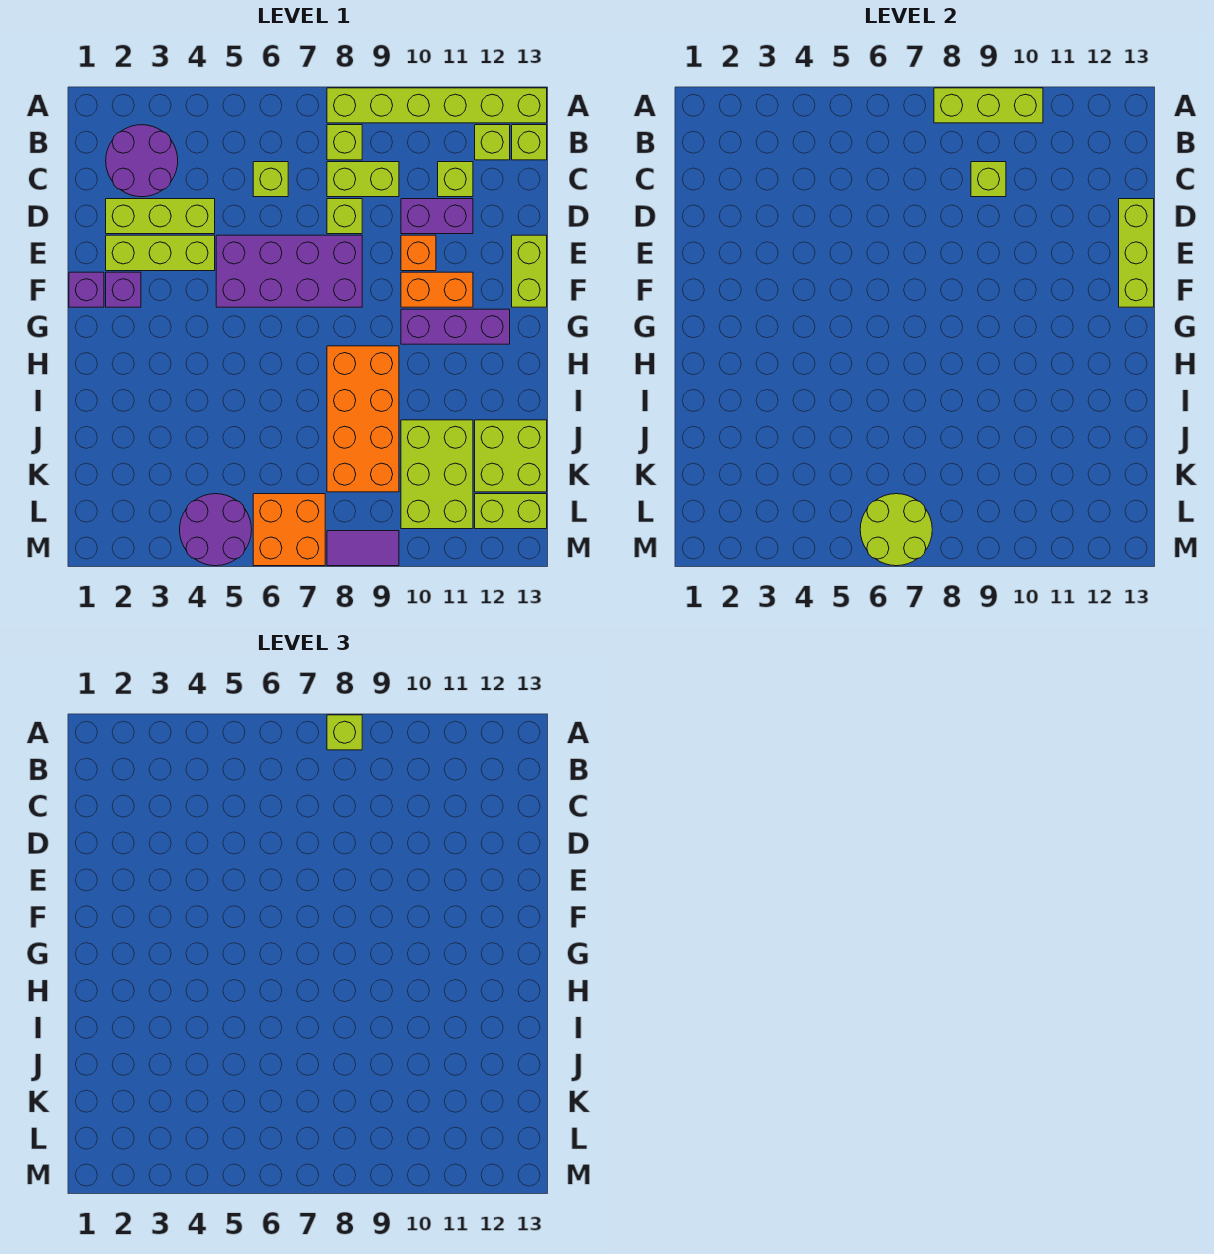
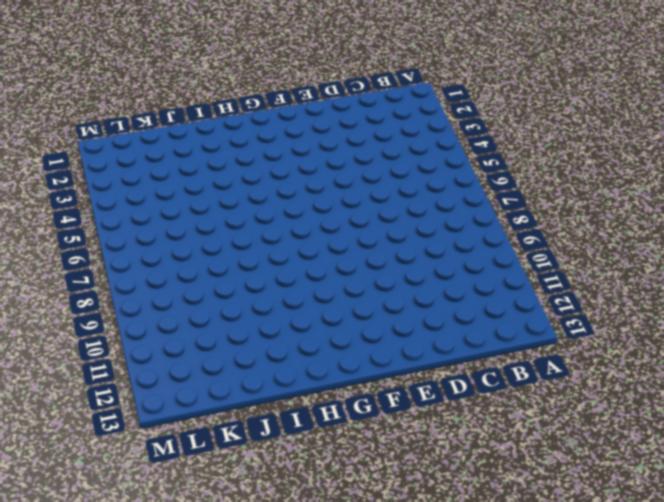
none -> lime 1x6 brick [327,88,547,123]
none -> purple 2x2 round brick [106,125,178,197]
none -> lime 1x1 brick [327,125,362,160]
none -> lime 1x1 brick [475,125,510,160]

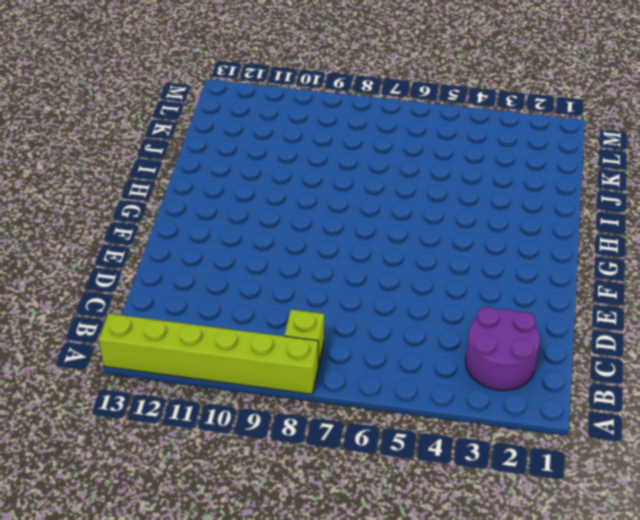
none -> lime 1x1 brick [475,125,510,160]
none -> lime 1x1 brick [512,125,547,160]
none -> lime 1x1 brick [253,162,288,197]
none -> lime 1x2 brick [327,162,399,197]

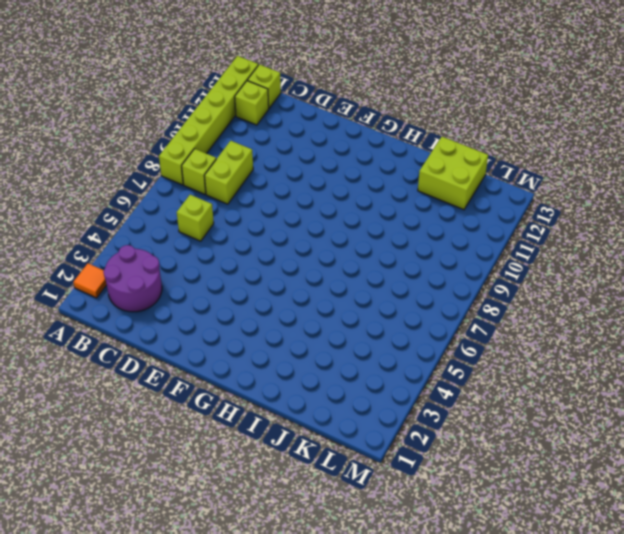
orange 1x1 tile [73,263,107,298] -> none
none -> lime 1x1 brick [438,162,473,197]
none -> lime 1x3 brick [106,199,215,234]
none -> lime 1x1 brick [327,199,362,234]
none -> purple 1x2 brick [401,199,473,234]

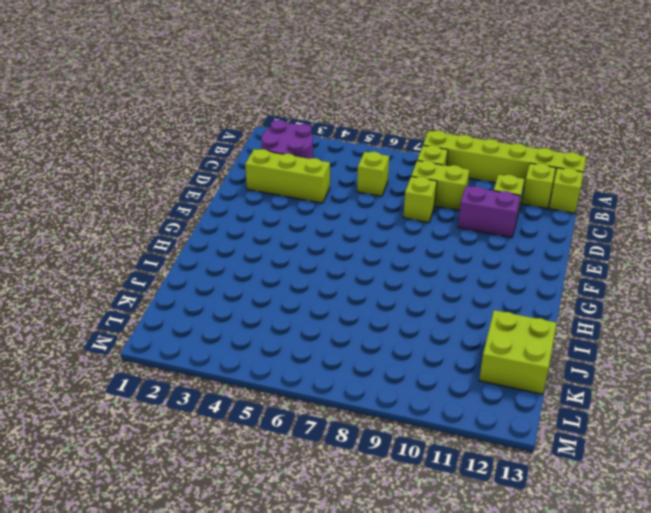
none -> lime 1x3 brick [106,235,215,271]
none -> purple 2x4 brick [216,235,362,307]
none -> orange 1x1 brick [401,235,436,271]
none -> lime 1x2 brick [512,235,547,307]

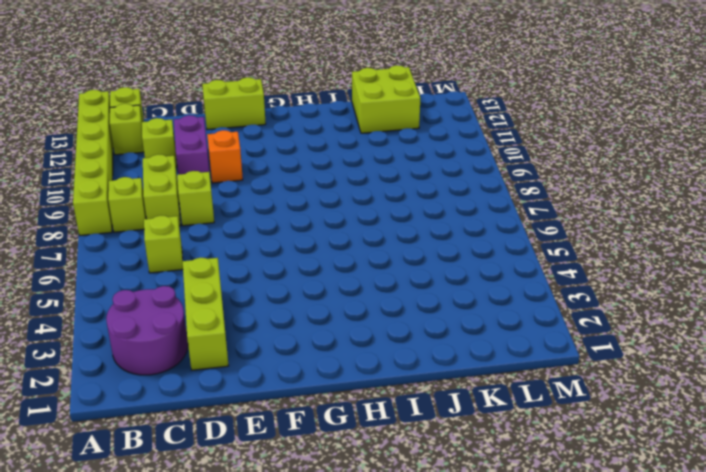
none -> lime 1x3 brick [106,235,215,271]
none -> purple 2x4 brick [216,235,362,307]
none -> purple 1x1 brick [69,272,104,307]
none -> purple 1x1 brick [106,272,141,307]

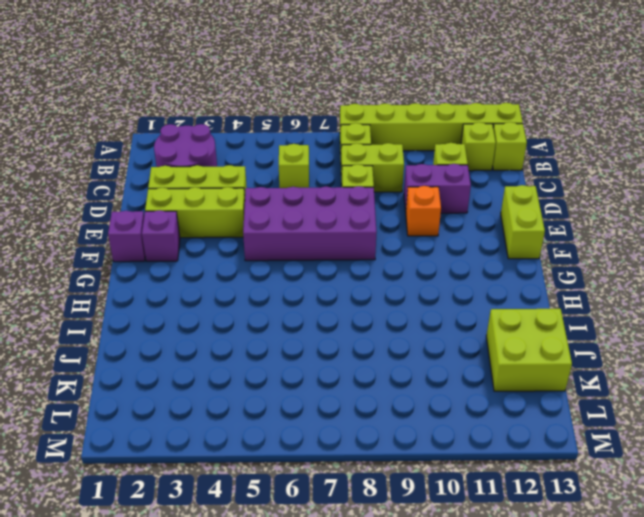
none -> orange 1x2 brick [401,272,473,307]
none -> purple 1x3 brick [401,309,510,344]
none -> orange 2x4 brick [327,346,399,492]
none -> lime 2x3 brick [401,420,473,529]

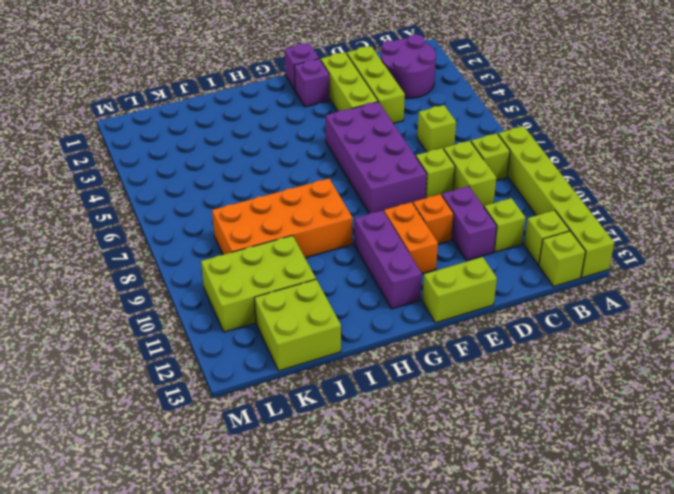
none -> purple 2x2 round brick [180,494,252,566]
none -> orange 2x2 brick [253,494,325,566]
none -> lime 1x2 brick [475,494,547,529]
none -> purple 1x2 tile [327,531,399,566]

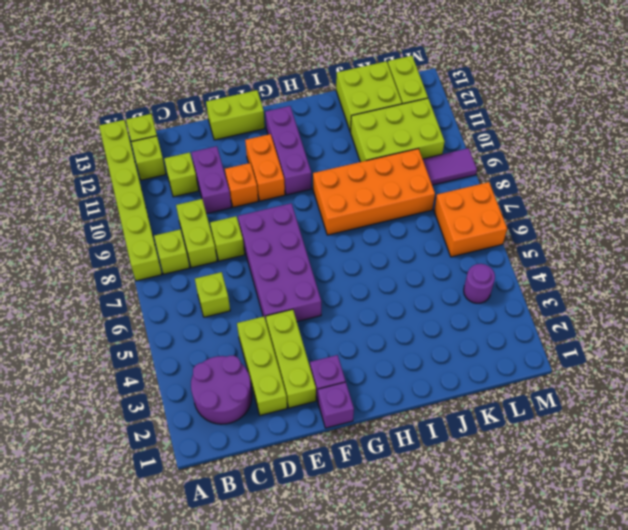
purple 1x1 round brick [464,264,495,303] -> purple 2x2 round brick [180,494,252,566]
purple 1x2 tile [423,148,477,185] -> purple 1x2 tile turned to [327,531,399,566]
none -> lime 1x3 brick [934,88,1043,123]
none -> lime 1x1 brick [971,162,1006,197]
none -> lime 1x3 brick [1119,199,1154,307]
none -> lime 2x2 round brick [860,494,932,566]

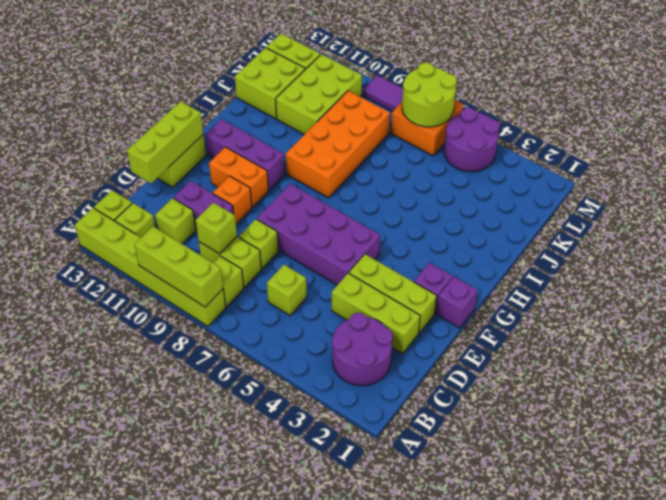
none -> lime 1x1 brick [327,715,362,750]

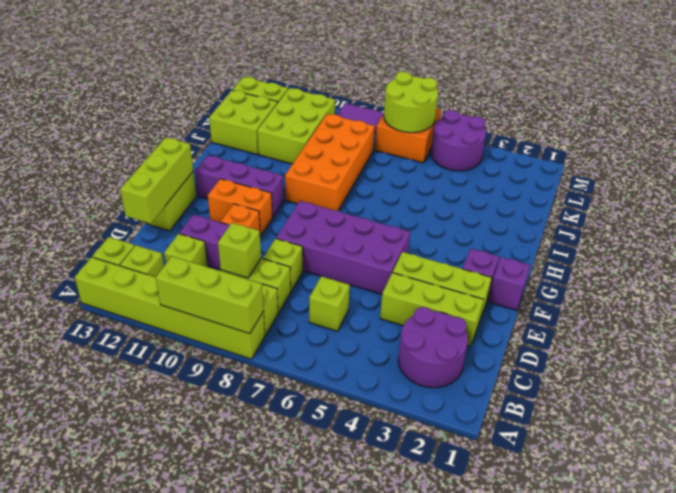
none -> lime 1x1 brick [327,715,362,750]

